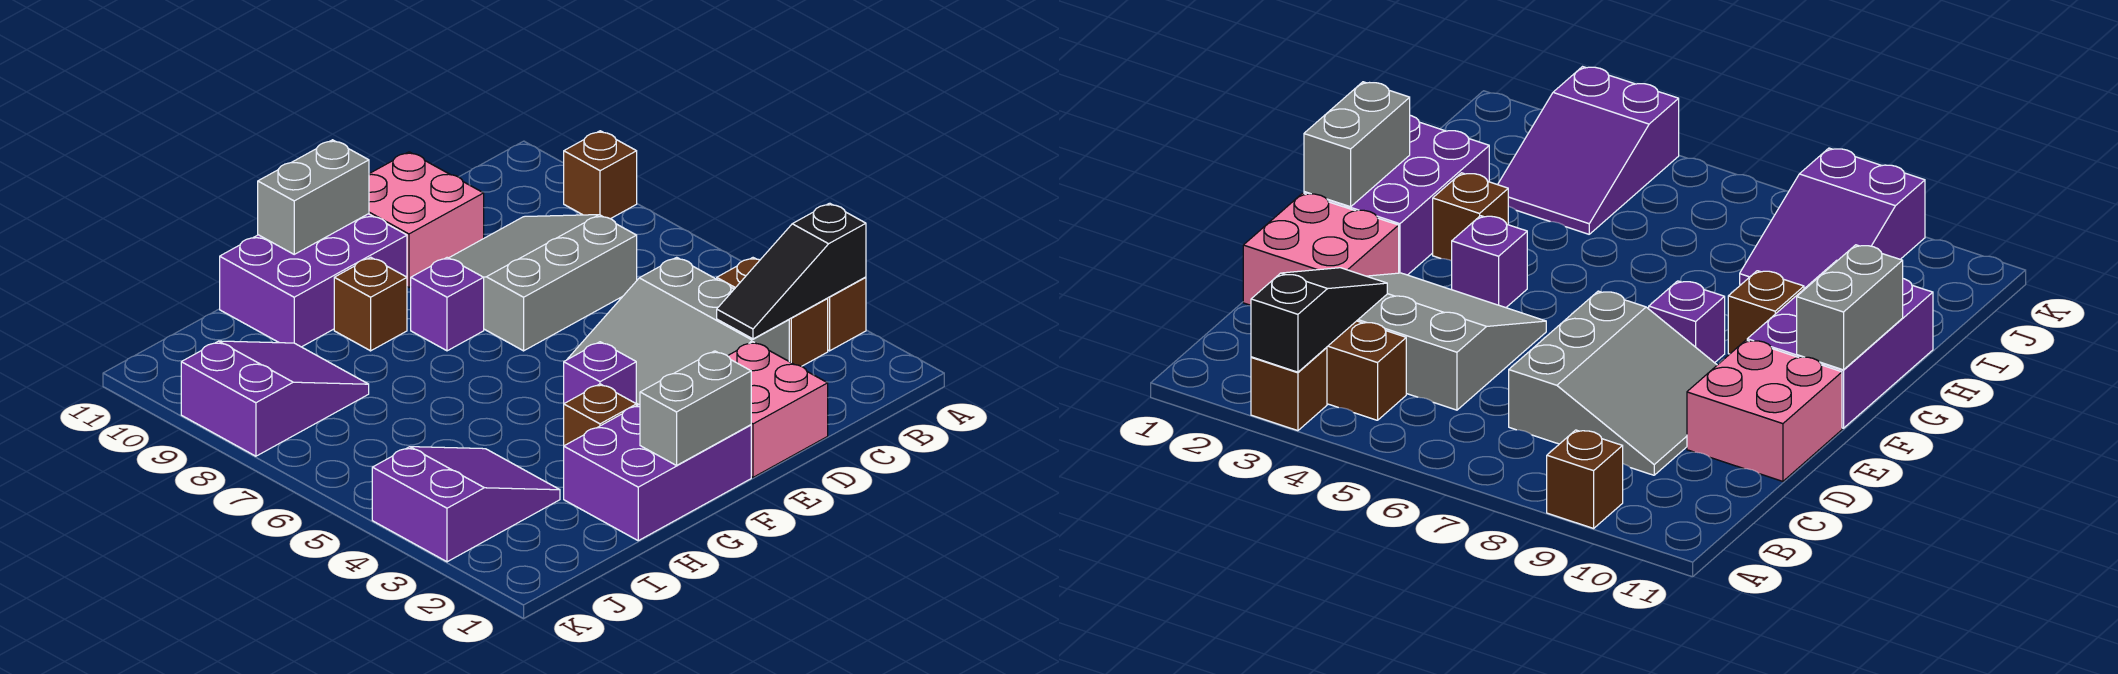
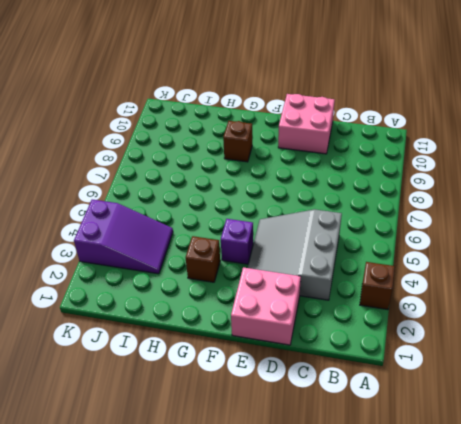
none -> brown 1x1 brick [564,131,637,219]
none -> brown 1x2 brick [717,258,828,366]
none -> grey 3x3 slope [449,215,637,351]

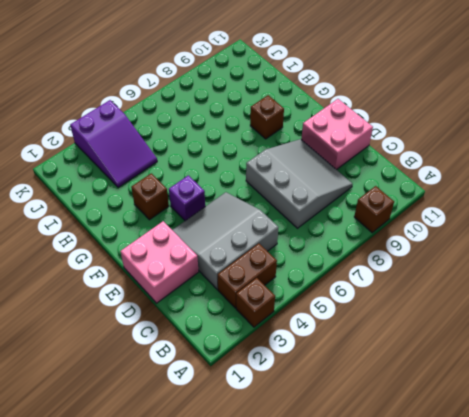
none -> purple 2x3 brick [564,404,751,541]
none -> purple 1x1 brick [411,257,484,351]
none -> purple 2x3 brick [220,214,407,347]

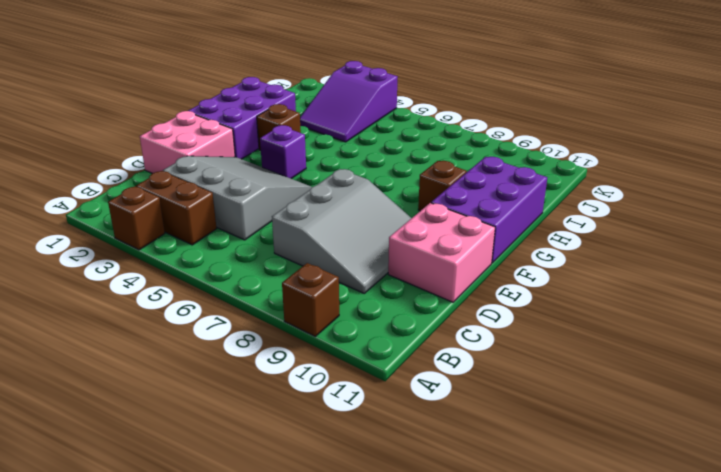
none -> purple 1x1 brick [411,257,484,351]
none -> purple 2x3 slope [181,341,369,456]
none -> black 1x3 slope [717,203,866,339]

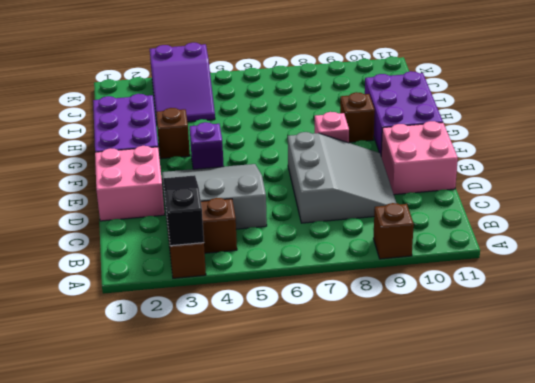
pink 1x1 brick [315,112,349,143] -> purple 1x1 brick [411,257,484,351]
none -> purple 2x3 slope [181,341,369,456]
none -> grey 1x2 brick [640,351,751,465]
none -> grey 1x2 brick [258,140,369,254]

